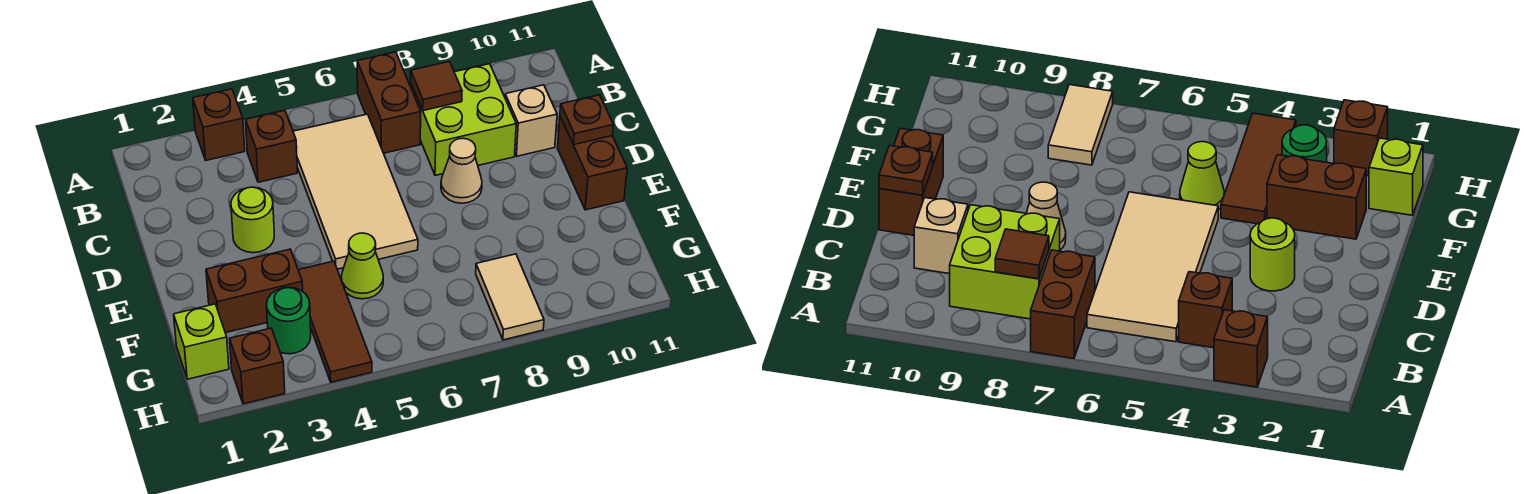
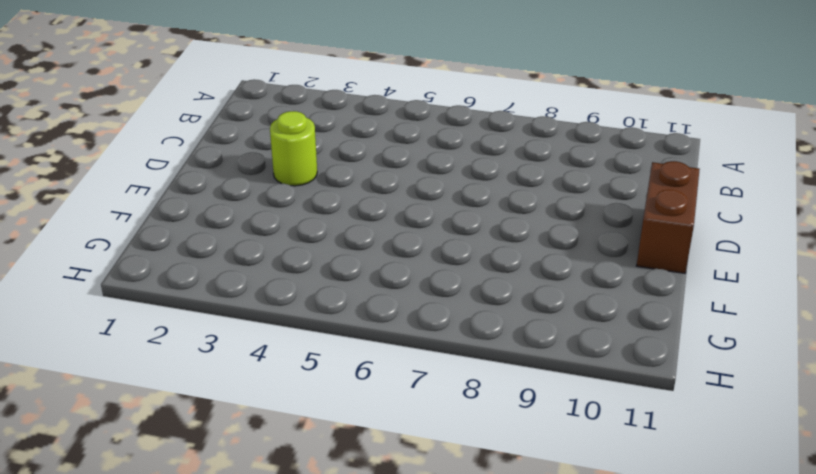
none -> brown 1x1 brick [193,89,245,160]
none -> brown 1x2 brick [357,52,421,153]
none -> brown 1x1 brick [246,110,297,182]

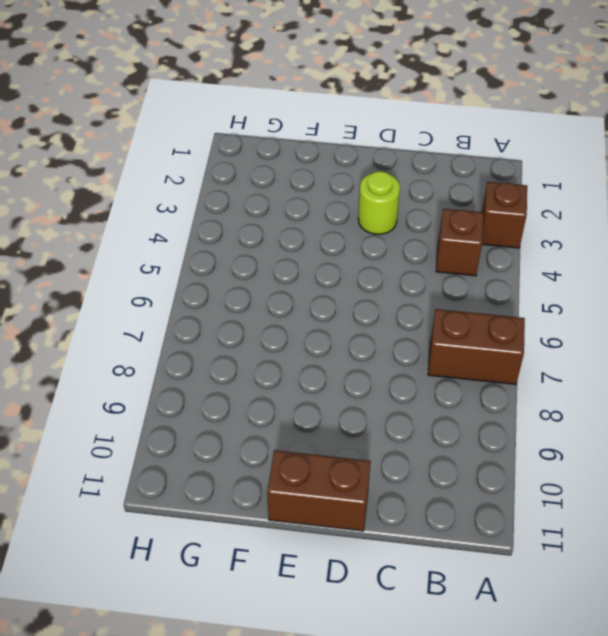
none -> tan 2x4 tile [293,114,418,269]
none -> lime 2x2 brick [410,64,516,175]
none -> tan 1x1 brick [505,85,557,156]

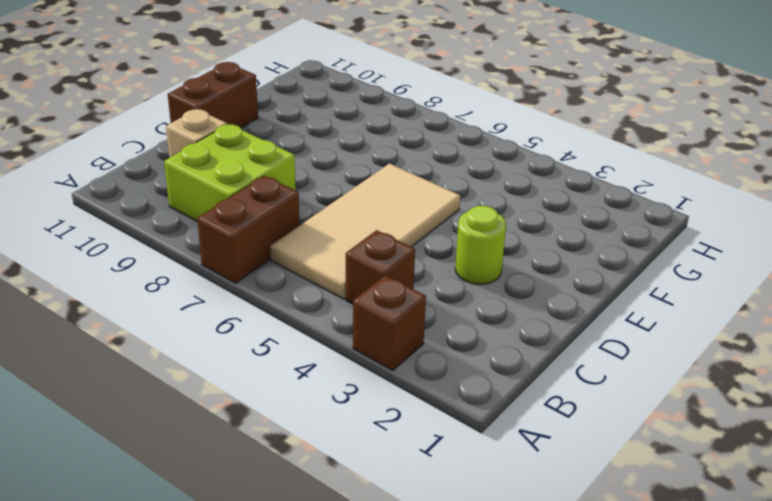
none -> tan 1x1 cone [441,138,482,203]
none -> brown 1x2 brick [206,249,303,333]
none -> brown 1x3 tile [298,261,372,382]

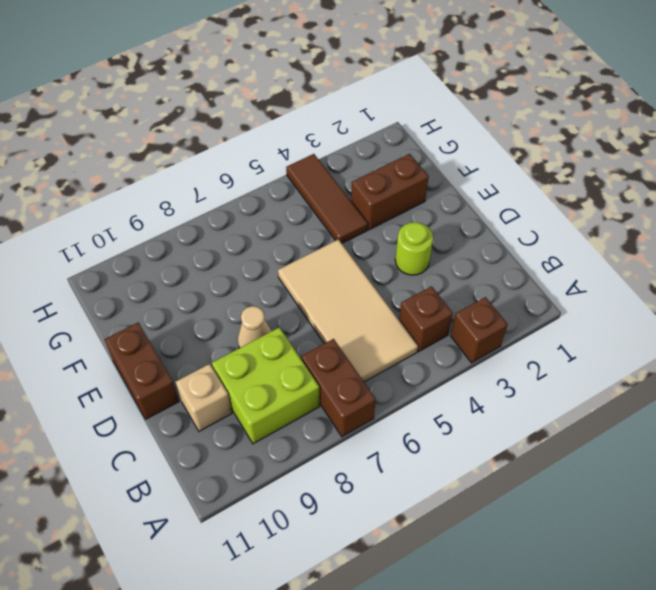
none -> lime 1x1 cone [341,233,383,299]
none -> lime 1x1 brick [174,304,229,379]
none -> green 1x1 round brick [267,287,311,354]

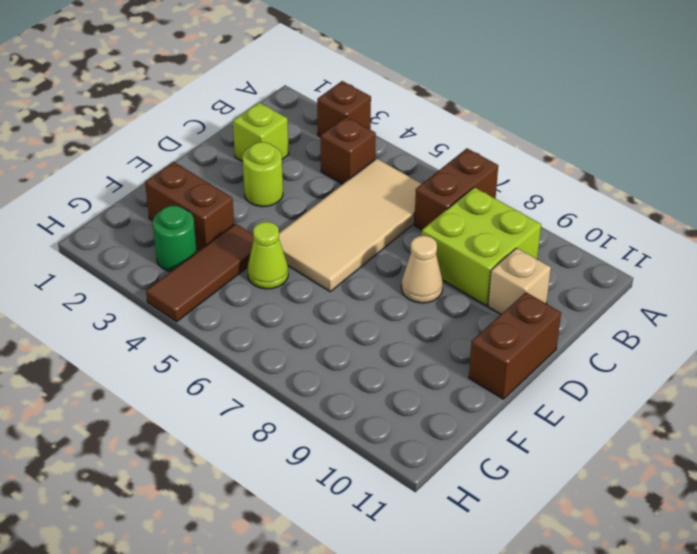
lime 1x1 brick [233,102,289,162] -> lime 1x1 brick moved to [174,304,229,379]
none -> tan 1x2 tile [476,254,544,340]
none -> brown 1x1 brick [230,328,285,404]
none -> brown 1x1 tile [411,62,462,111]

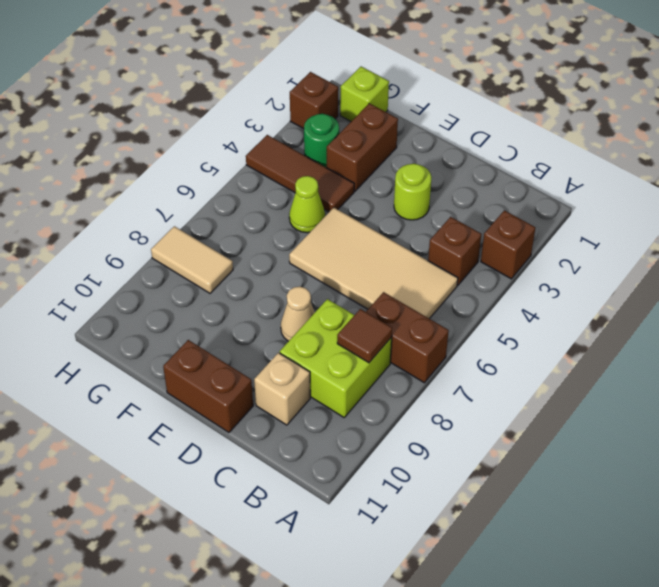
none -> brown 1x1 plate [560,95,614,145]

